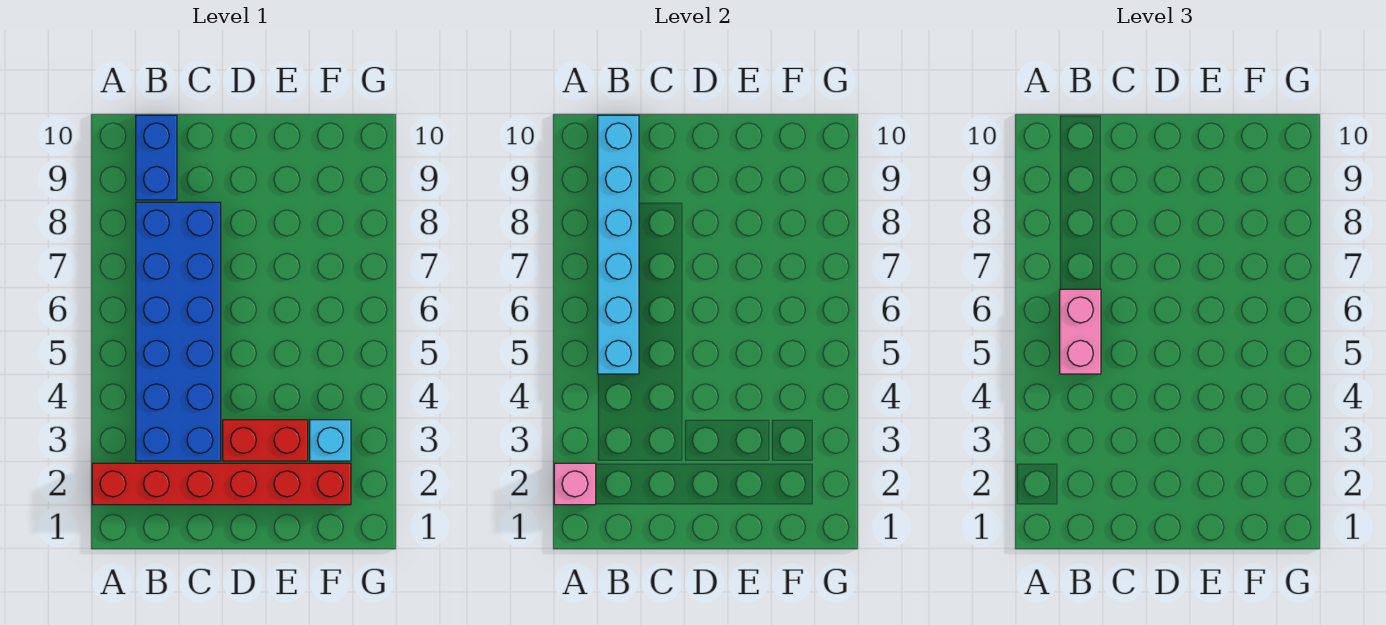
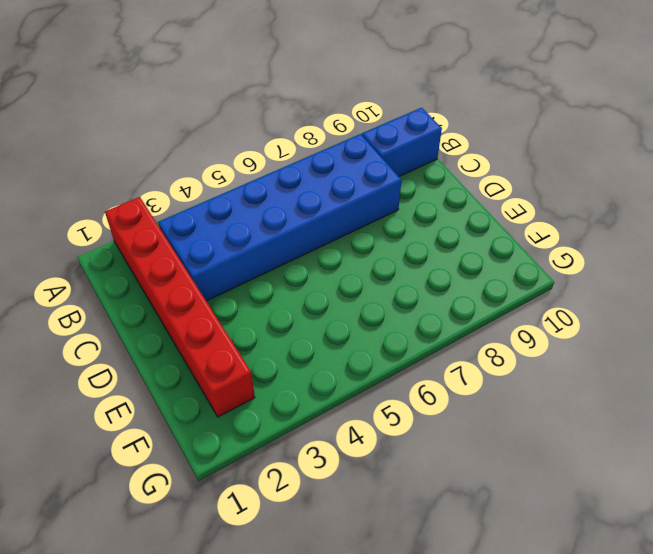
none -> red 1x2 brick [223,420,308,461]
none -> cyan 1x1 brick [310,420,351,461]

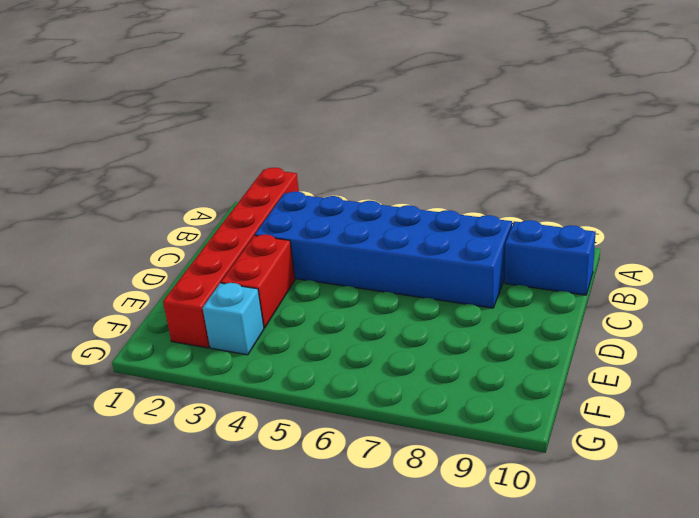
none -> pink 1x1 brick [554,463,596,505]
none -> cyan 1x6 brick [598,115,639,374]

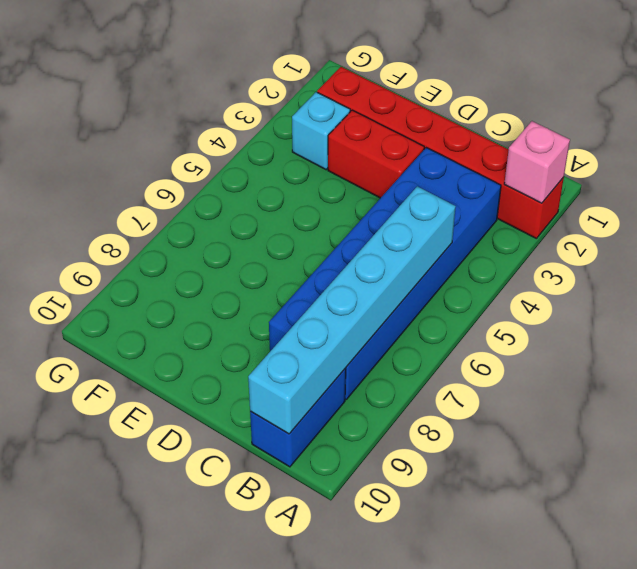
none -> pink 1x2 brick [1060,289,1101,374]

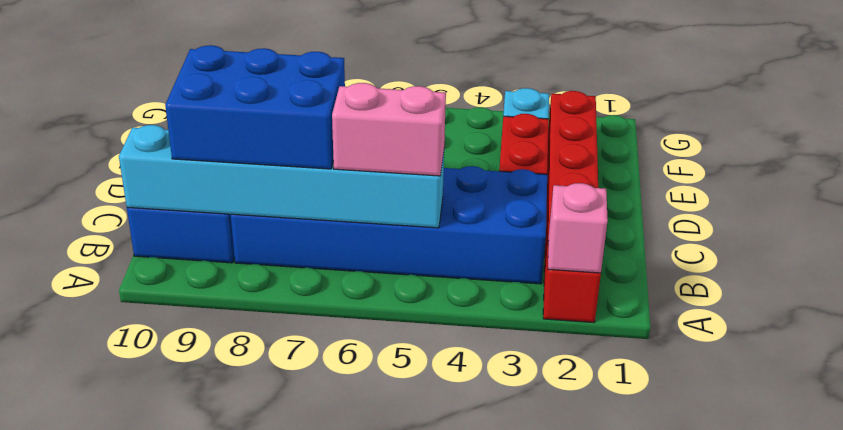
blue 2x3 brick [165,45,345,169] -> none

